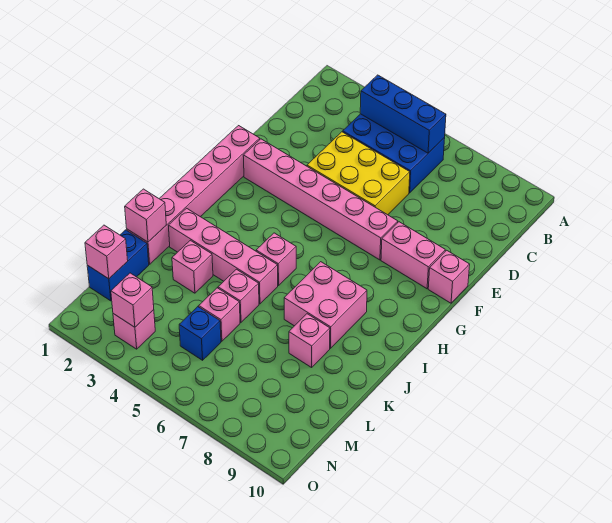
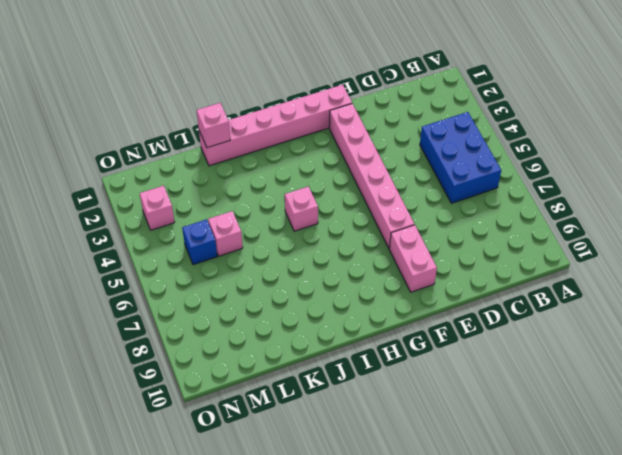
none -> yellow 2x3 brick [307,132,410,215]
none -> pink 1x1 brick [428,250,470,303]
none -> pink 2x2 brick [284,262,367,349]

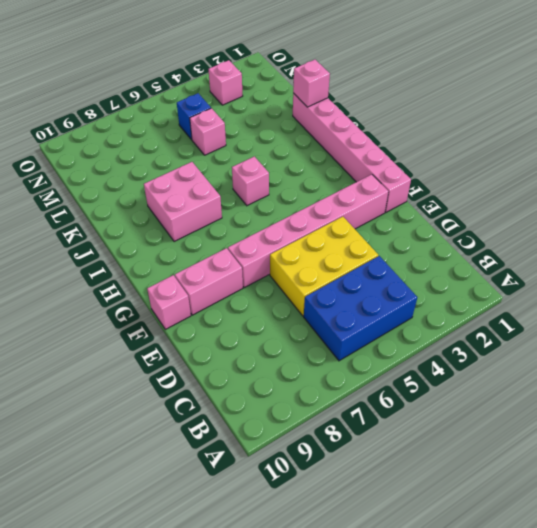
none -> pink 1x4 brick [168,208,278,304]
none -> pink 1x1 brick [172,240,213,293]
none -> pink 1x1 brick [218,269,259,322]

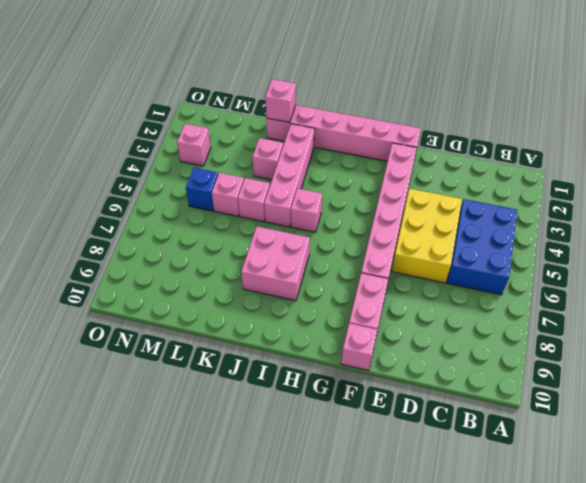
none -> pink 1x1 brick [289,314,330,367]
none -> blue 1x2 brick [87,230,149,301]
none -> blue 1x3 brick [360,75,446,153]

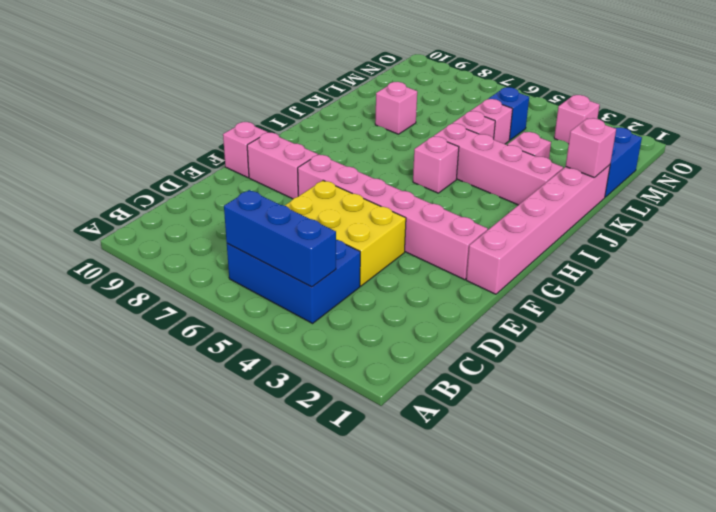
none -> pink 2x2 brick [284,262,367,349]
none -> pink 1x1 brick [85,225,128,279]
none -> pink 1x1 brick [111,273,154,327]

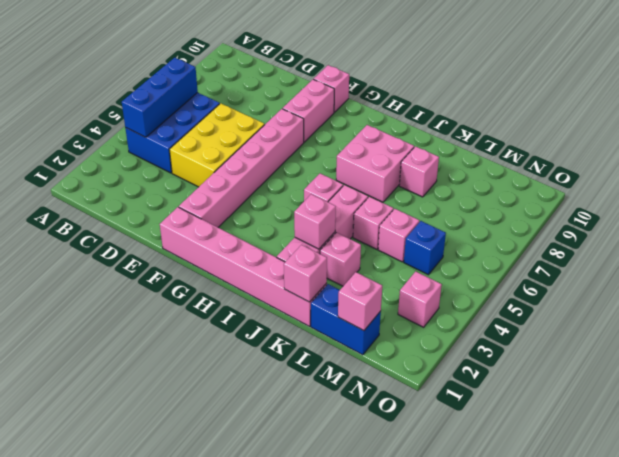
pink 1x1 brick [294,194,336,249] -> pink 1x1 brick moved to [111,273,154,327]

